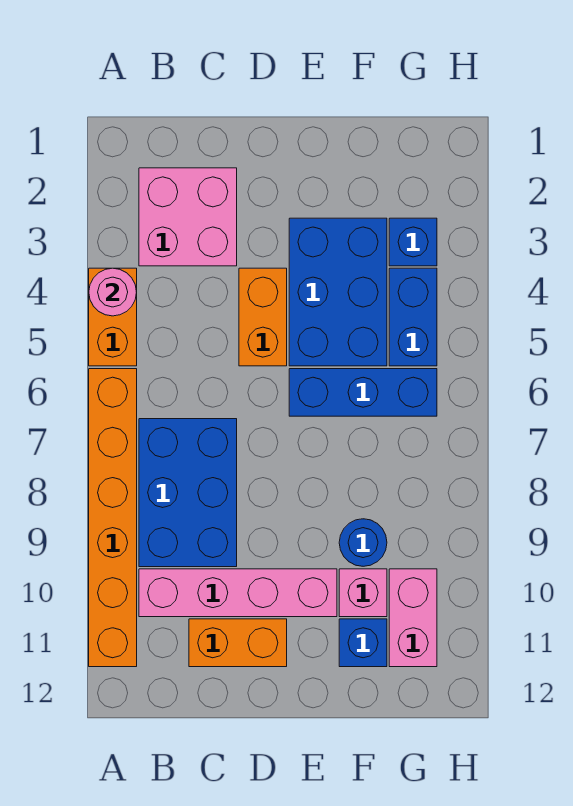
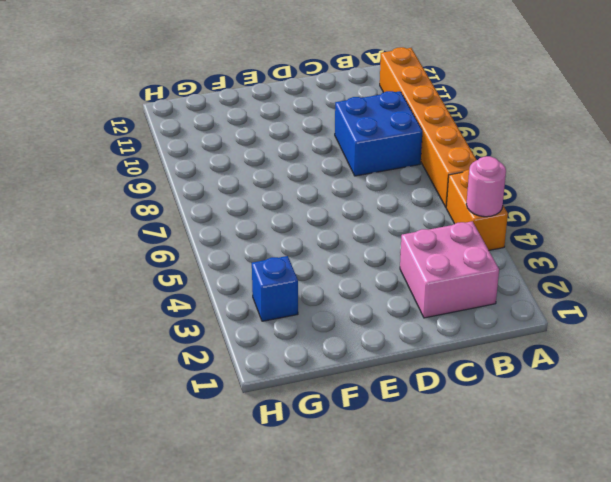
blue 2x2 brick [335,91,422,176] -> blue 2x3 brick [139,419,237,567]
none -> pink 1x4 brick [139,569,337,617]
none -> orange 1x2 brick [189,619,287,667]
none -> orange 1x2 brick [239,268,287,366]

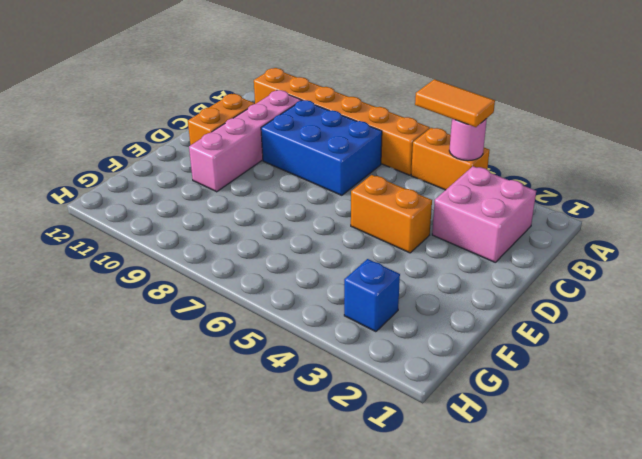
orange 1x2 tile [415,79,495,127] -> none
none -> blue 2x3 brick [289,218,387,366]
none -> blue 1x3 brick [289,369,437,416]
none -> blue 1x1 round brick [339,519,387,566]

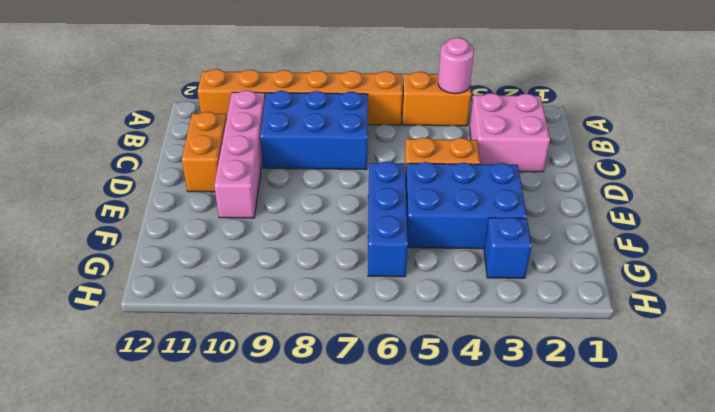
none -> blue 1x1 round brick [339,519,387,566]
none -> pink 1x1 brick [339,569,387,617]
none -> blue 1x1 brick [339,619,387,667]

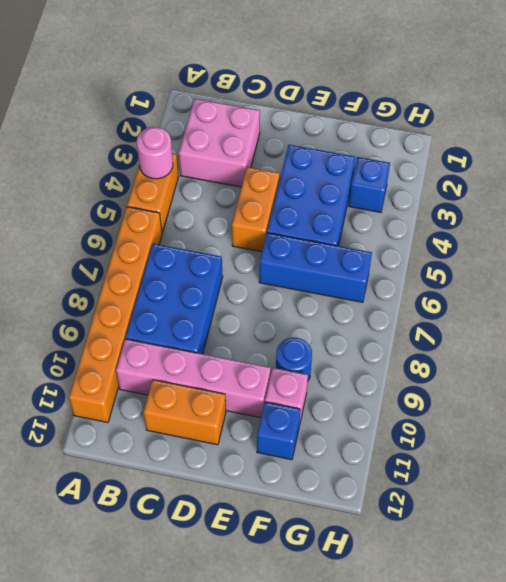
none -> blue 1x2 brick [389,268,437,366]
none -> pink 1x2 brick [389,569,437,667]

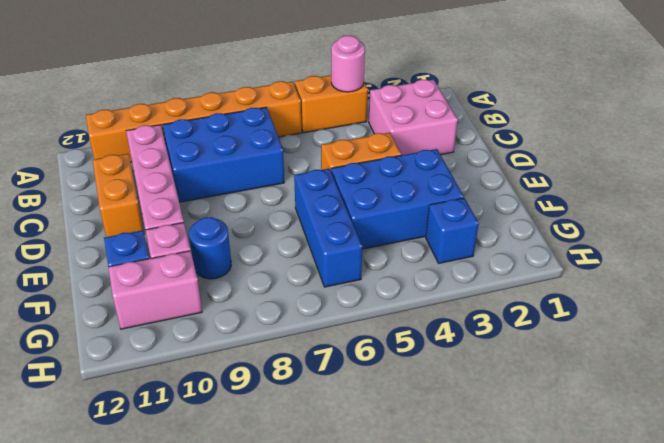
none -> blue 1x2 brick [389,268,437,366]

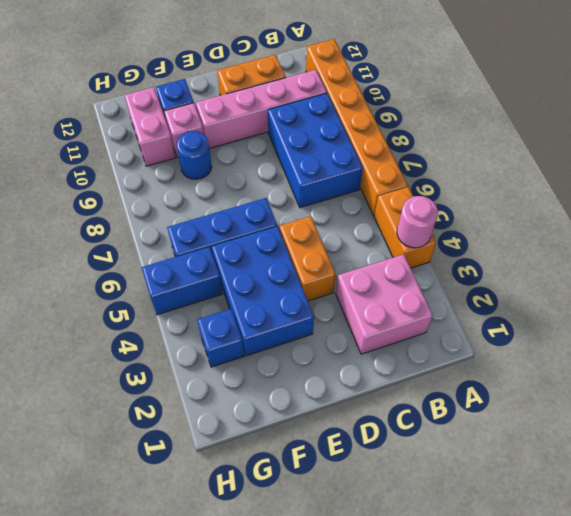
blue 1x2 brick [141,247,223,315] -> blue 1x2 brick turned to [389,268,437,366]

